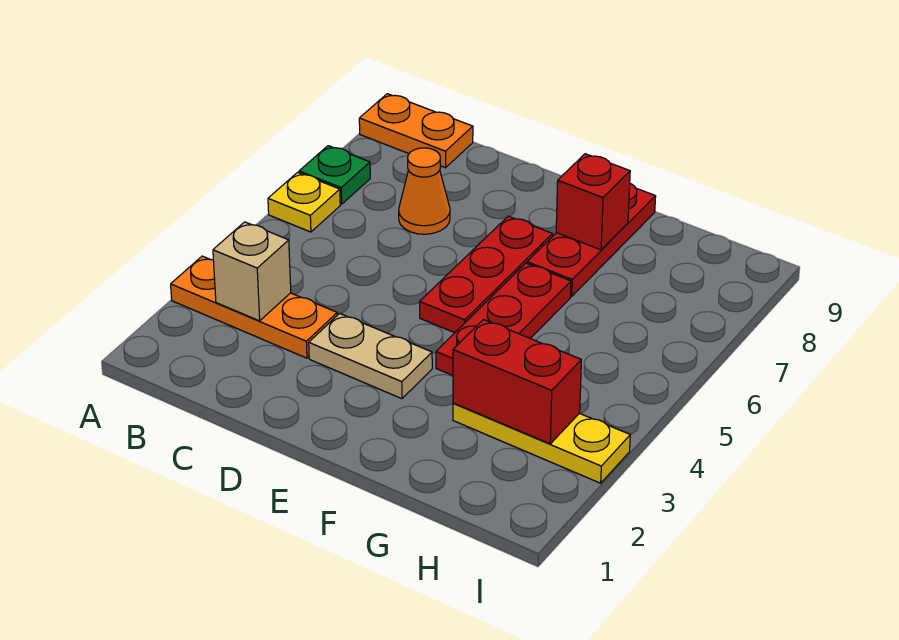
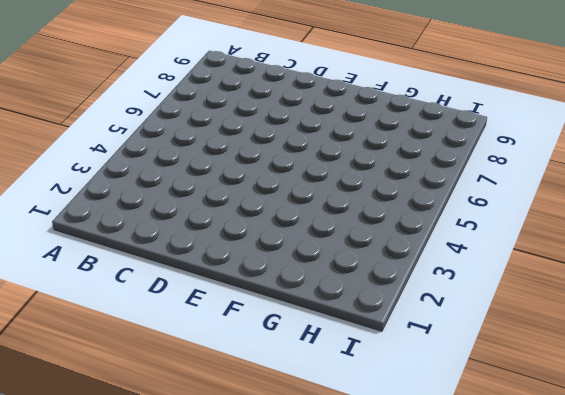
none -> orange 1x3 plate [171,256,337,358]
none -> yellow 1x1 plate [268,172,340,232]
none -> green 1x1 plate [299,146,370,204]

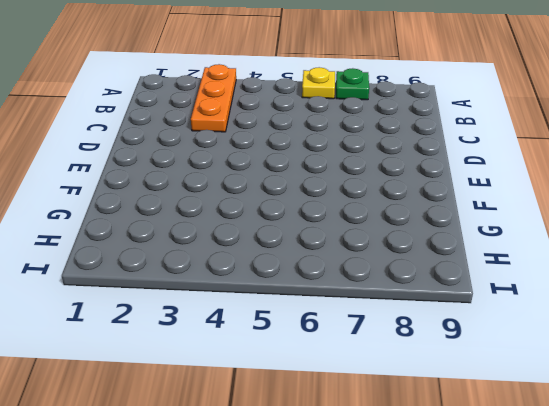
none -> orange 1x2 plate [359,94,473,168]
none -> orange 1x1 cone [399,148,450,234]
none -> tan 1x2 plate [309,313,432,399]

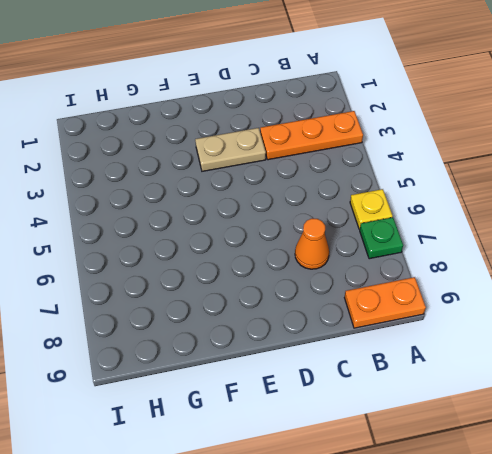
none -> red 1x3 plate [420,216,553,333]
none -> red 1x3 plate [436,263,571,375]
none -> red 1x3 plate [527,184,656,296]

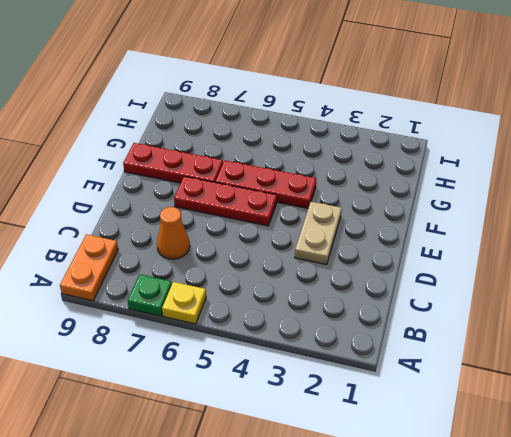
none -> orange 1x3 plate [171,256,337,358]
none -> yellow 1x3 plate [453,403,630,483]
none -> tan 1x1 brick [213,222,291,321]

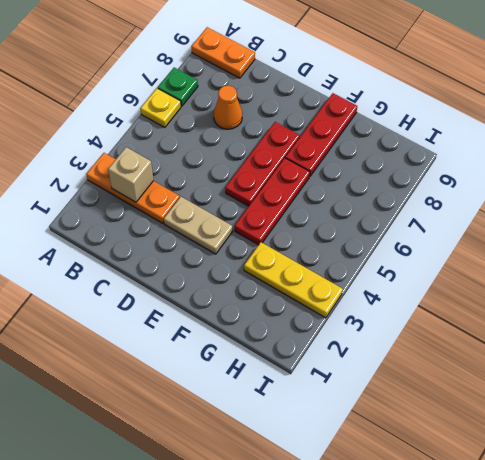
none -> red 1x1 brick [556,154,630,250]
none -> red 1x2 brick [453,320,581,444]

